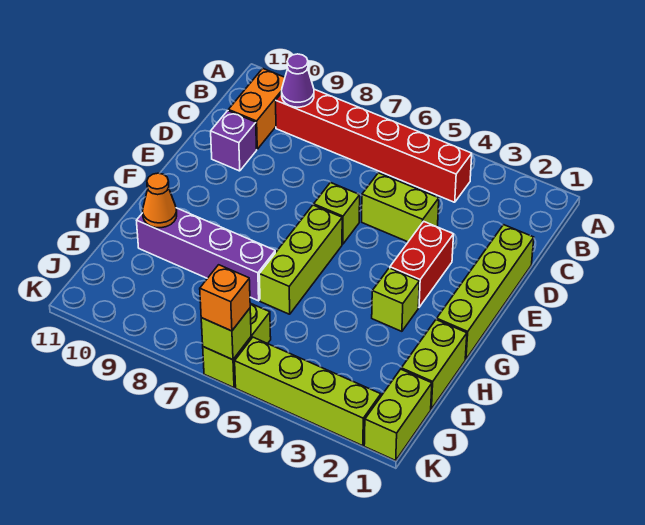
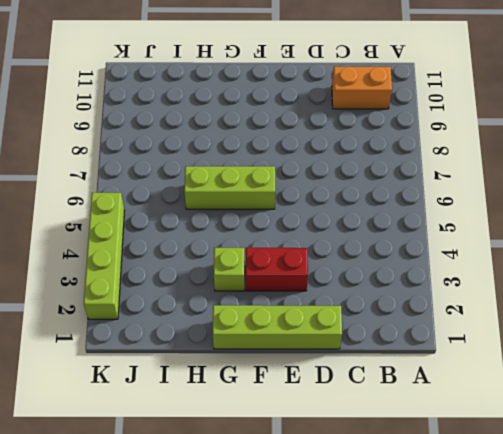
none -> red 1x6 brick [276,89,472,202]
none -> lime 1x2 brick [362,173,439,242]
none -> purple 1x1 brick [211,111,257,171]

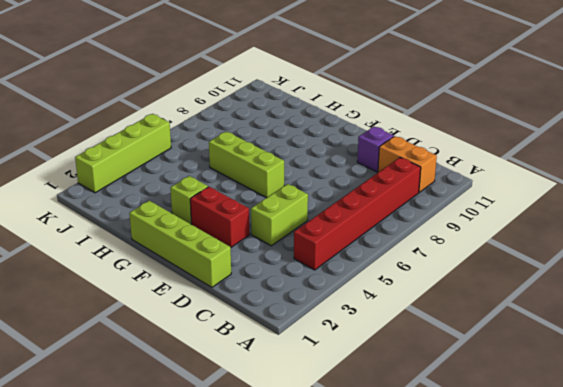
none -> lime 1x1 brick [314,182,360,244]
none -> lime 1x2 brick [401,320,467,409]
none -> purple 1x4 brick [137,208,275,301]

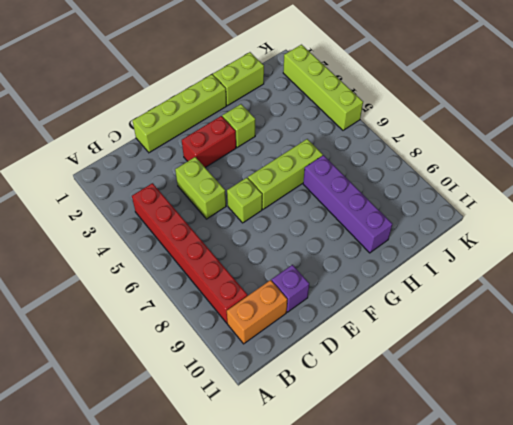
none -> lime 1x2 brick [364,369,432,460]
none -> lime 1x2 brick [203,303,271,388]
none -> purple 1x1 cone [282,54,314,107]

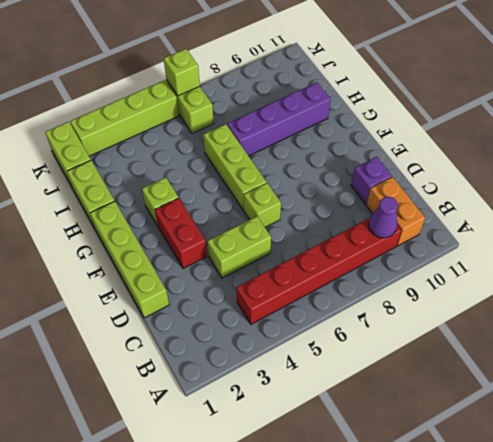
none -> orange 1x1 cone [143,173,177,228]
none -> orange 1x1 brick [200,265,250,331]

